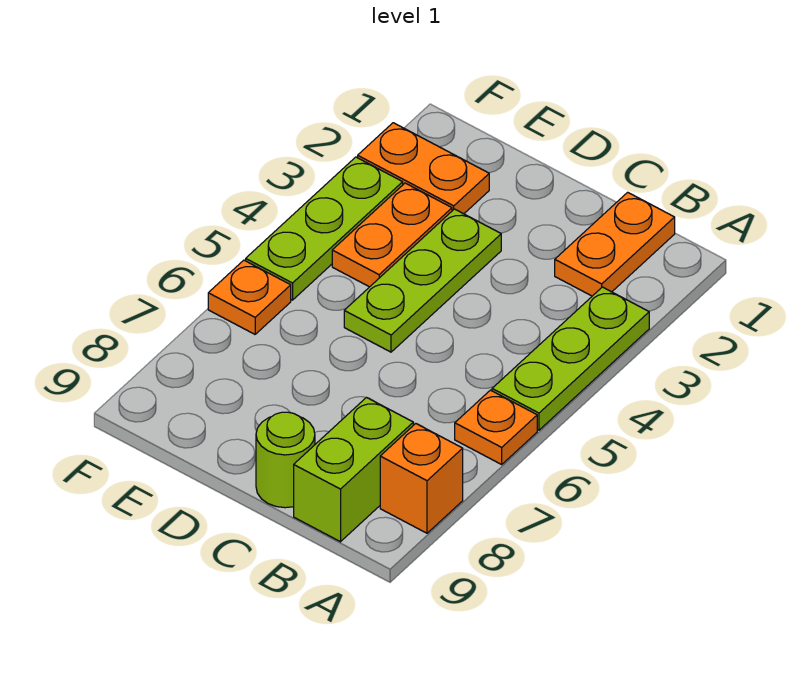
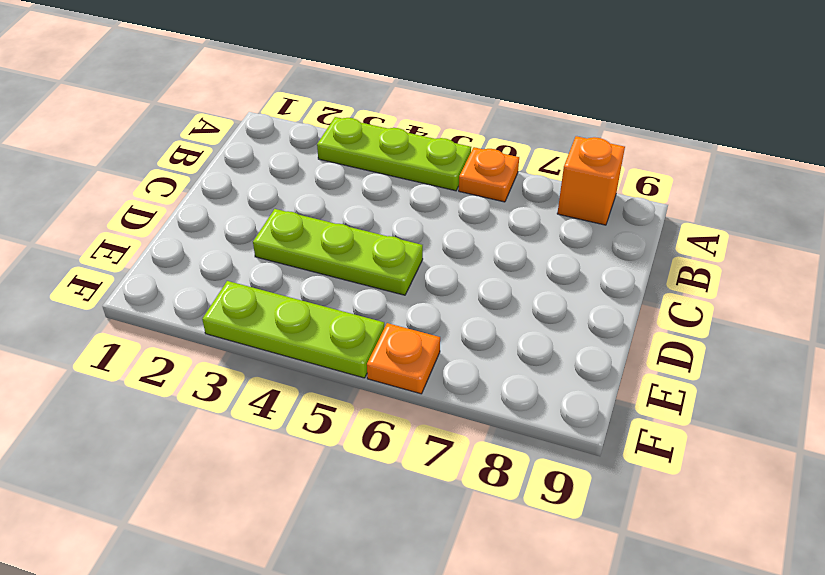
none -> orange 1x2 plate [555,192,675,296]
none -> lime 1x2 brick [294,397,413,542]

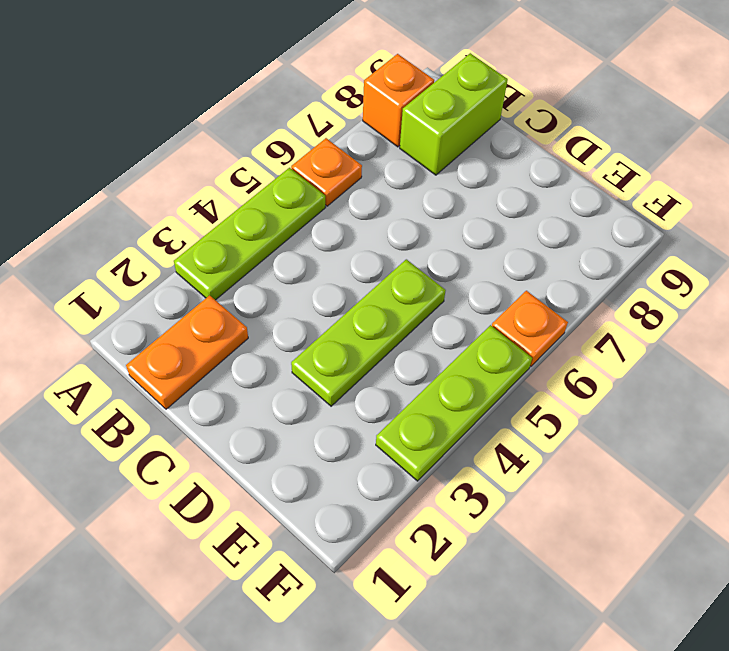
none -> lime 1x1 round brick [256,412,315,508]
none -> orange 1x2 plate [358,123,489,214]

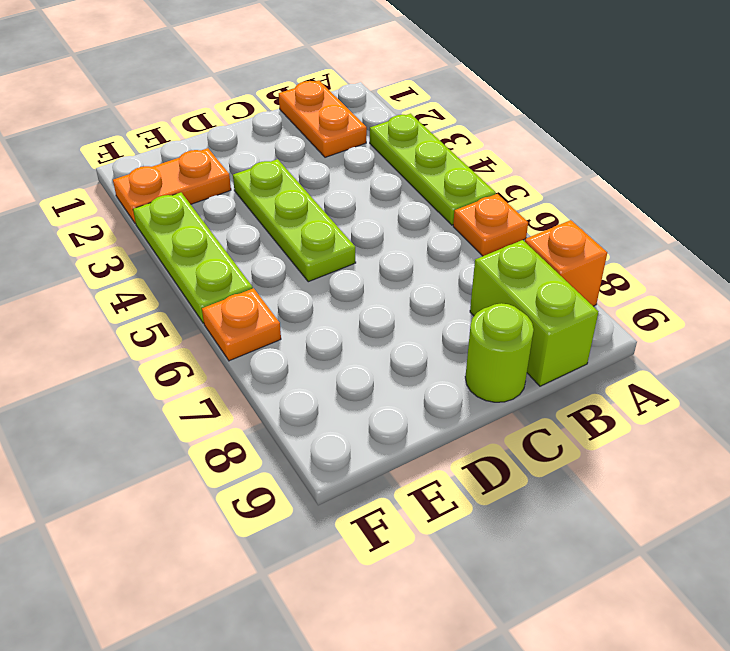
none -> orange 1x2 plate [332,183,452,287]

